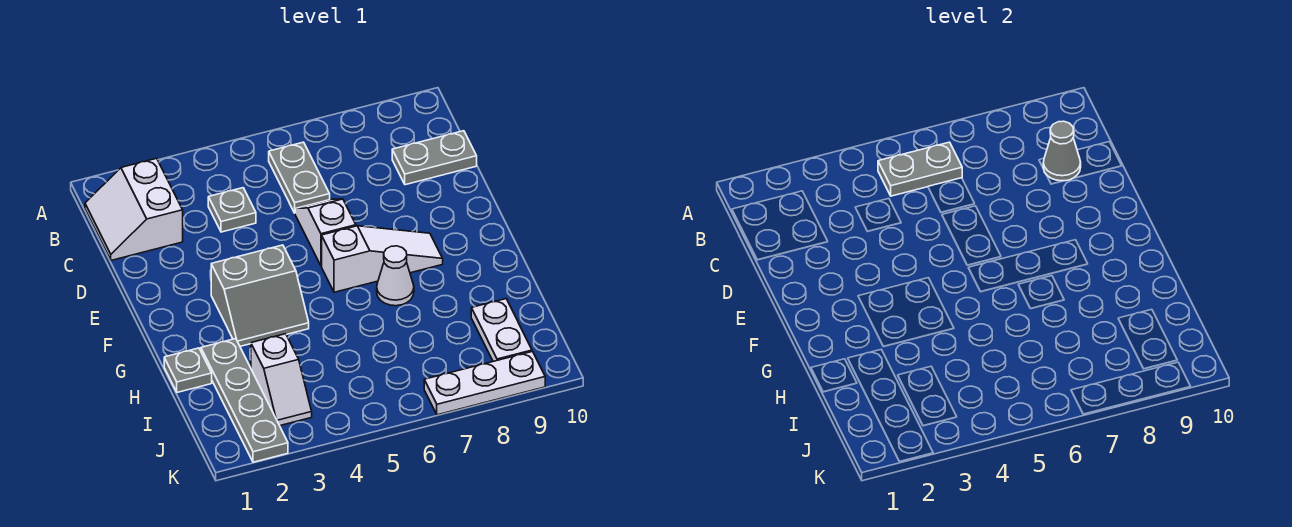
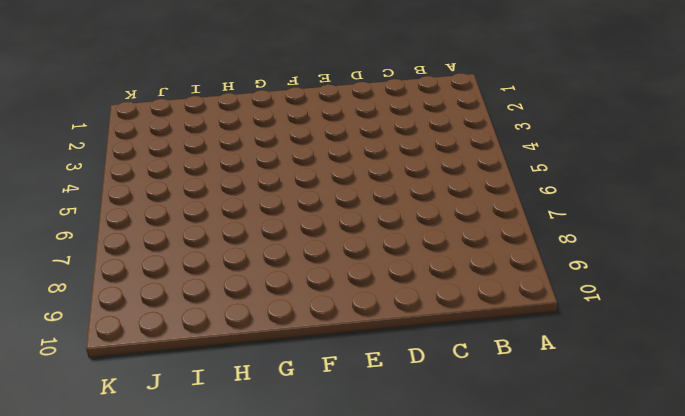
none -> white 2x2 slope [85,158,183,260]
none -> grey 1x2 plate [269,142,330,213]
none -> grey 1x1 plate [208,188,256,232]

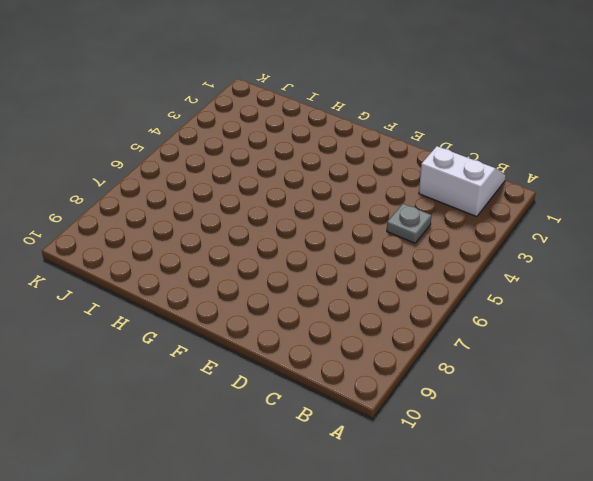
none -> grey 1x2 plate [269,142,330,213]
none -> grey 1x2 plate [392,131,477,185]
none -> white 1x2 slope [295,199,356,266]

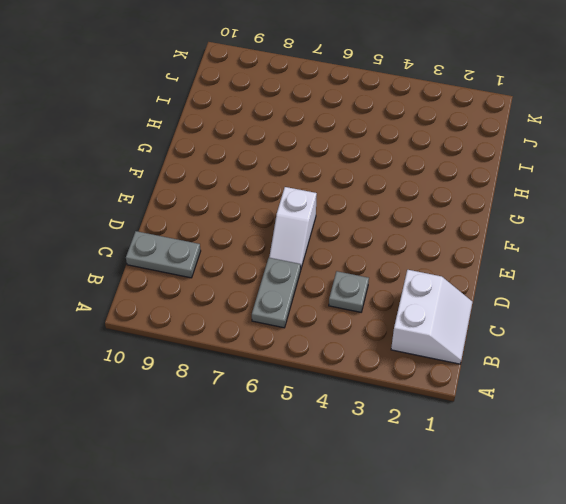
none -> grey 2x2 slope [211,245,309,346]
none -> white 1x3 slope [322,226,443,292]
none -> white 1x1 cone [377,246,414,306]

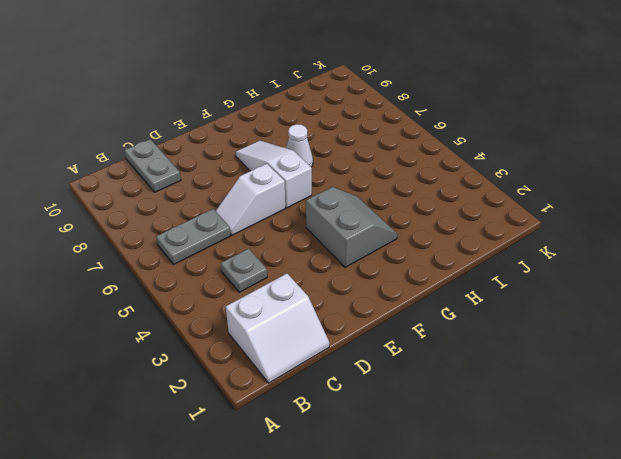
none -> grey 1x1 plate [164,348,212,392]
none -> grey 1x4 plate [201,339,288,462]
none -> white 1x2 slope [251,334,312,426]

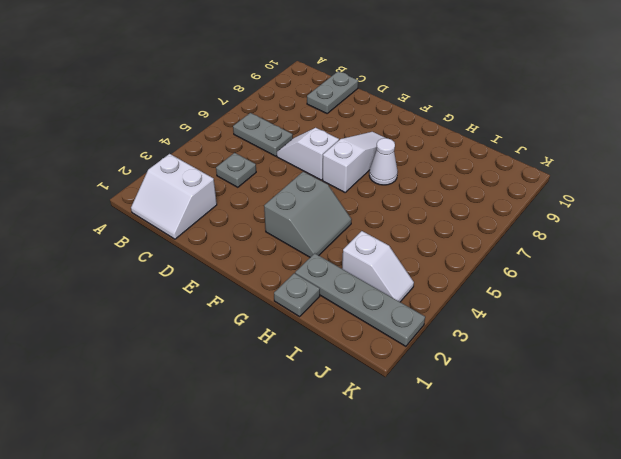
none -> white 1x2 plate [471,299,532,361]
none -> white 1x3 plate [424,351,545,415]
none -> grey 1x2 plate [878,142,962,196]

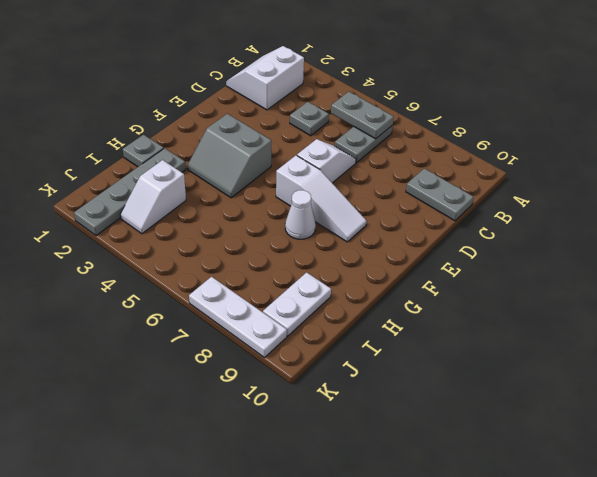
none -> grey 1x1 cone [1043,121,1081,181]

